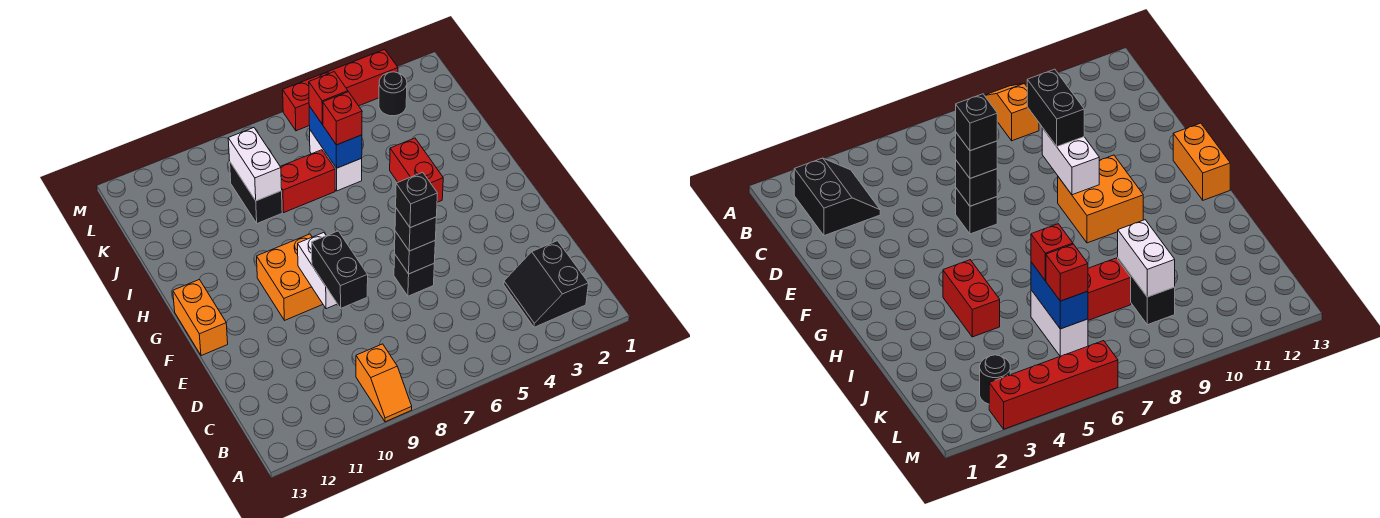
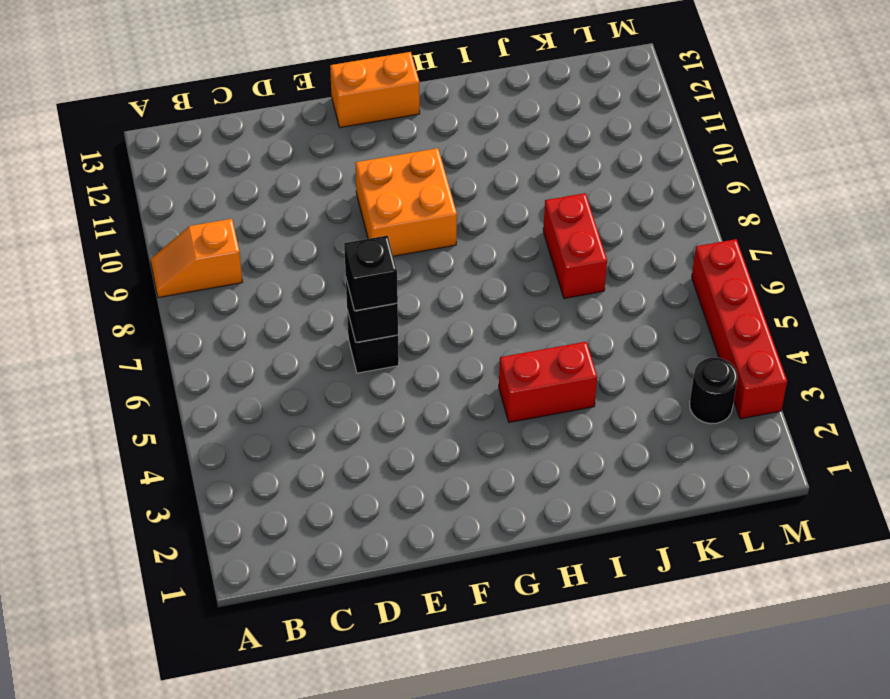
none -> black 2x2 slope [504,241,589,327]
none -> white 1x2 brick [310,130,362,191]
none -> black 1x2 brick [230,162,282,223]

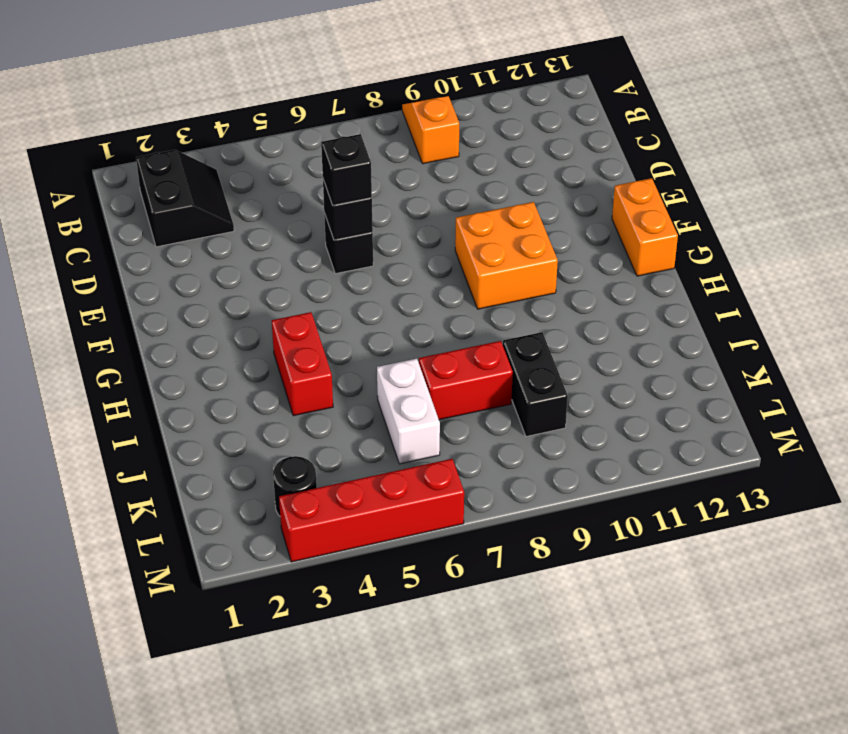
none -> white 1x2 brick [298,233,337,309]
none -> blue 1x2 brick [309,106,362,168]
none -> white 1x2 brick [228,128,282,201]

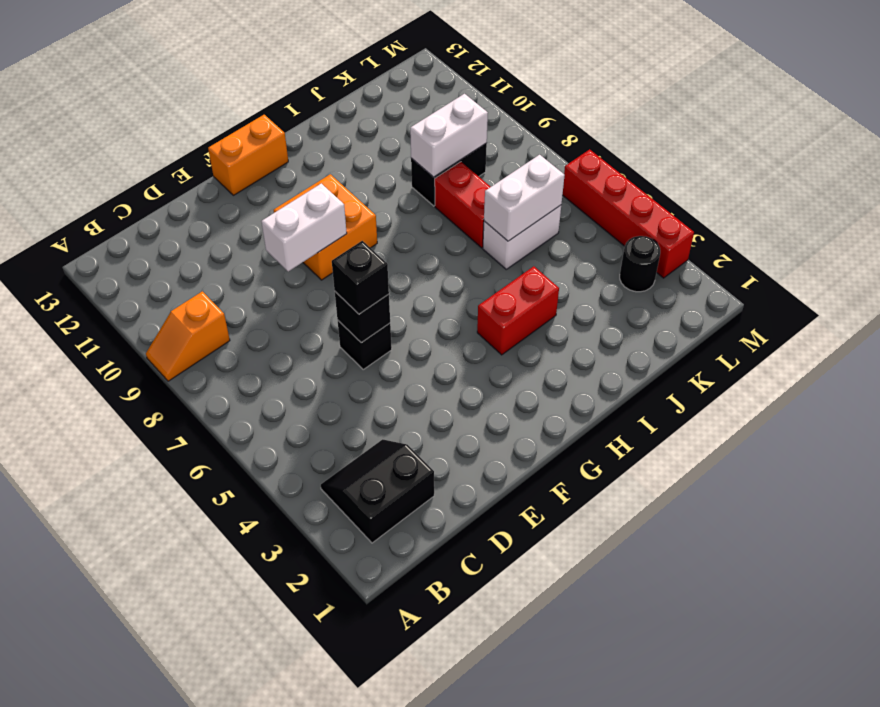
white 1x2 brick [484,155,565,241] -> blue 1x2 brick [309,106,362,168]
none -> black 1x2 brick [312,231,368,308]
none -> red 1x1 brick [323,92,362,145]
none -> red 1x1 brick [309,72,348,125]

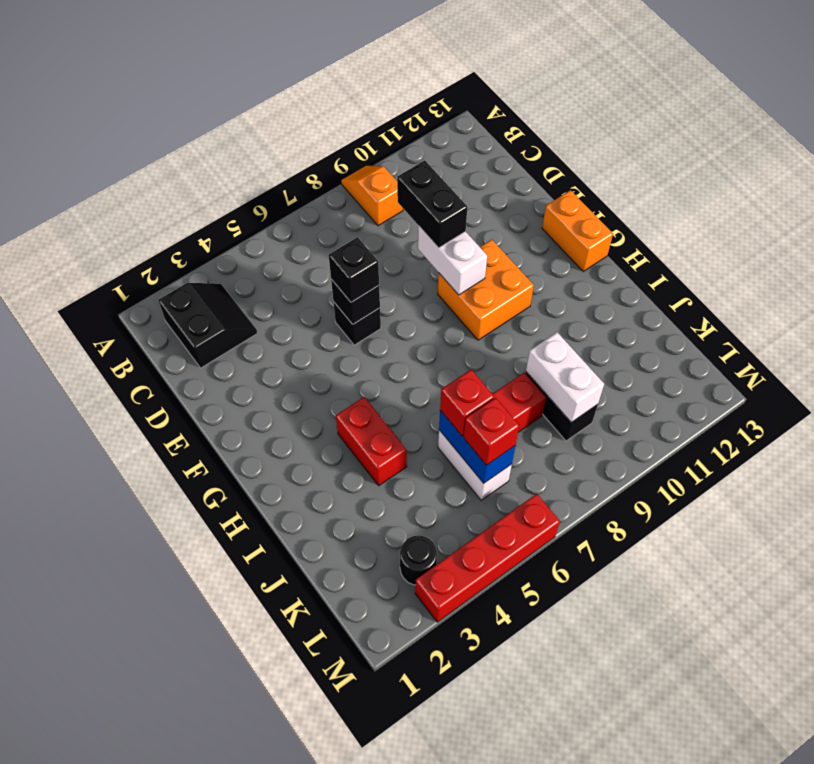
none -> black 1x1 brick [396,172,437,228]

